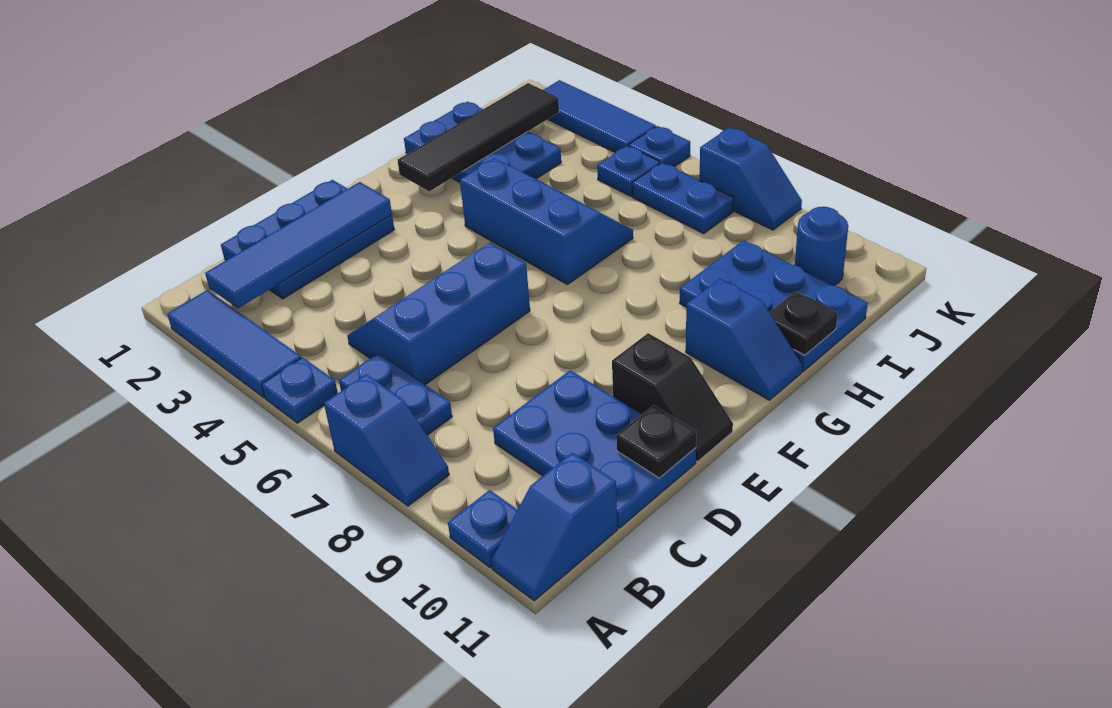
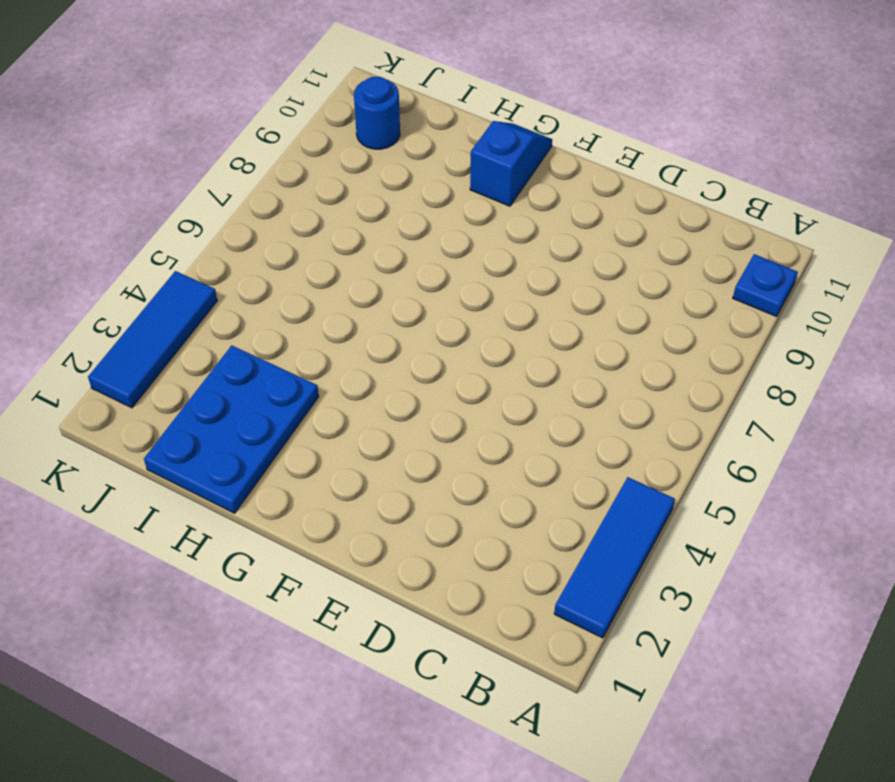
none -> blue 1x1 plate [262,357,338,423]
none -> blue 1x2 slope [324,374,449,506]
none -> blue 1x2 slope [491,453,618,601]

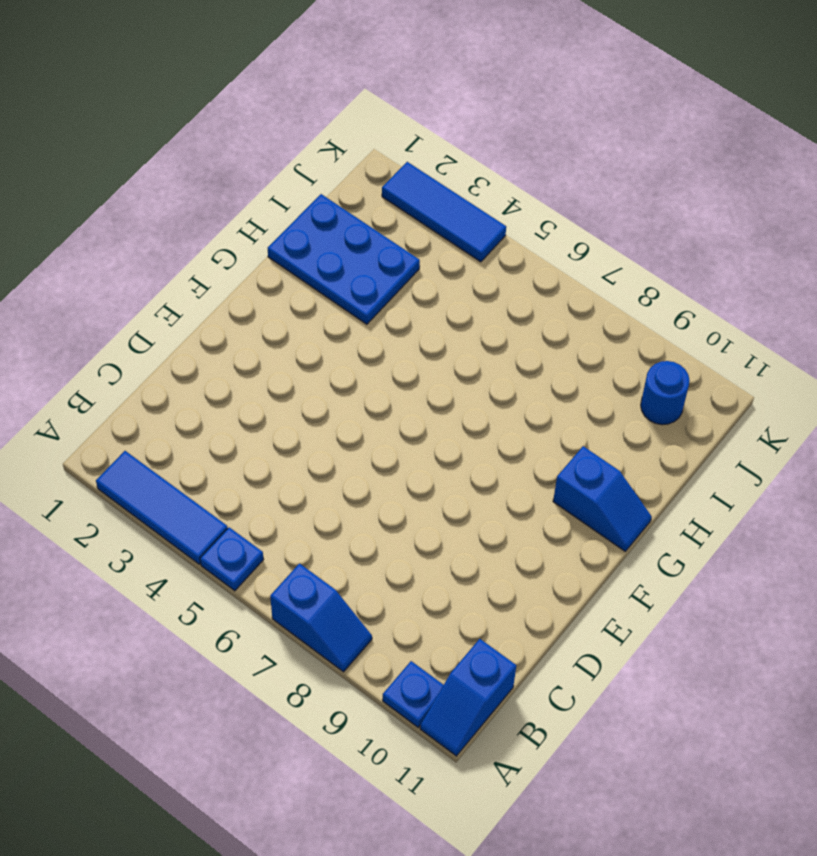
none -> blue 1x2 plate [339,354,452,435]
none -> blue 2x3 plate [221,180,394,299]
none -> blue 2x3 slope [347,243,530,385]

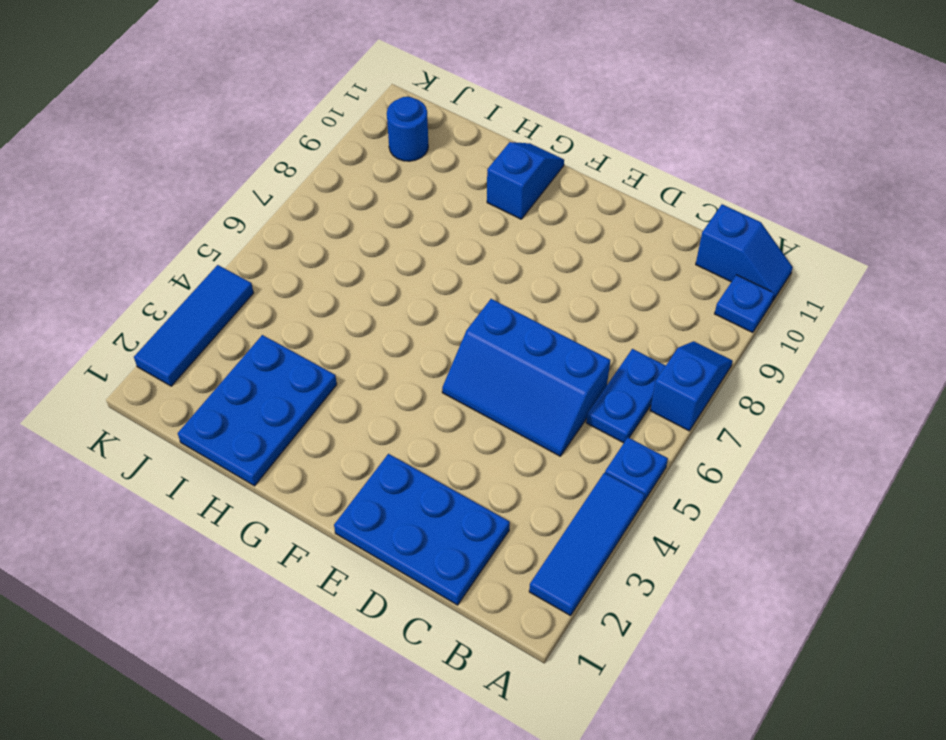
none -> blue 2x3 plate [493,370,696,528]
none -> black 1x2 slope [612,333,733,462]
none -> blue 2x3 slope [460,159,633,284]

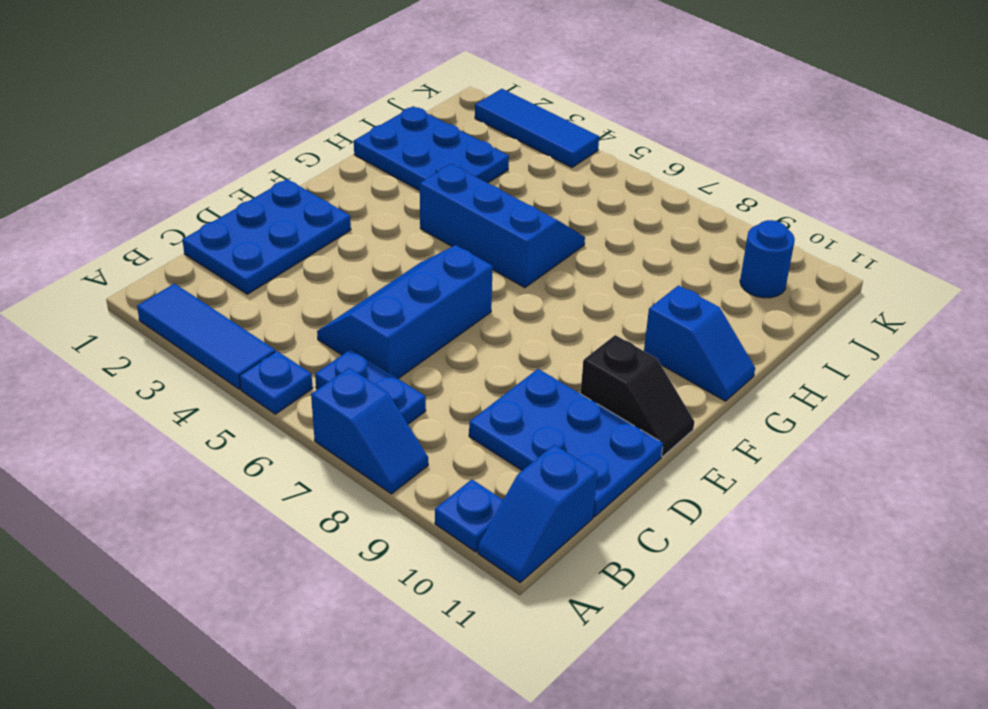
none -> blue 2x3 plate [680,240,868,371]
none -> blue 1x1 plate [597,146,660,196]
none -> blue 1x2 plate [632,163,734,234]

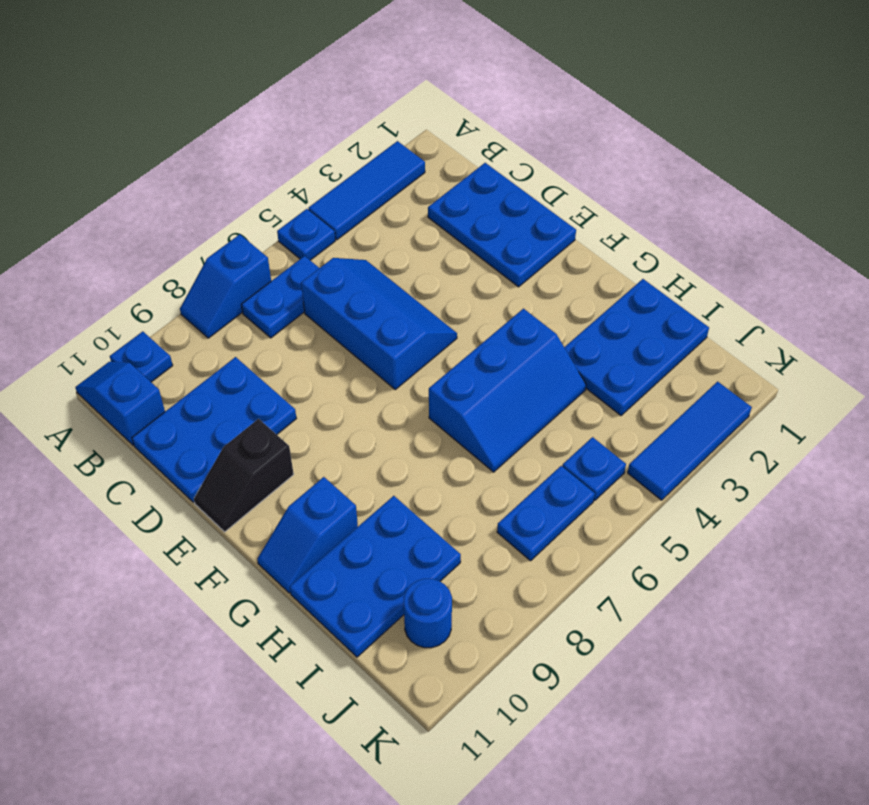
none -> blue 1x1 plate [628,126,690,167]
none -> blue 1x2 slope [700,127,802,230]
none -> blue 1x4 tile [205,182,392,308]

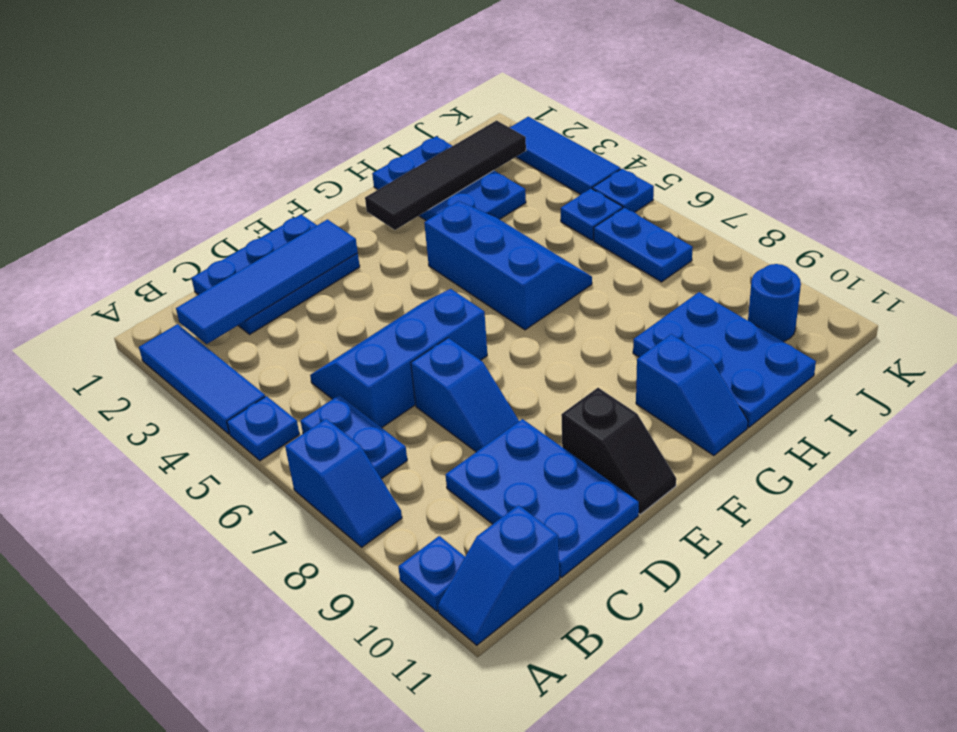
blue 1x2 slope [411,338,519,452] -> blue 1x2 slope moved to [700,127,802,230]
none -> black 1x1 plate [616,405,697,478]
none -> black 1x1 plate [770,291,838,355]

